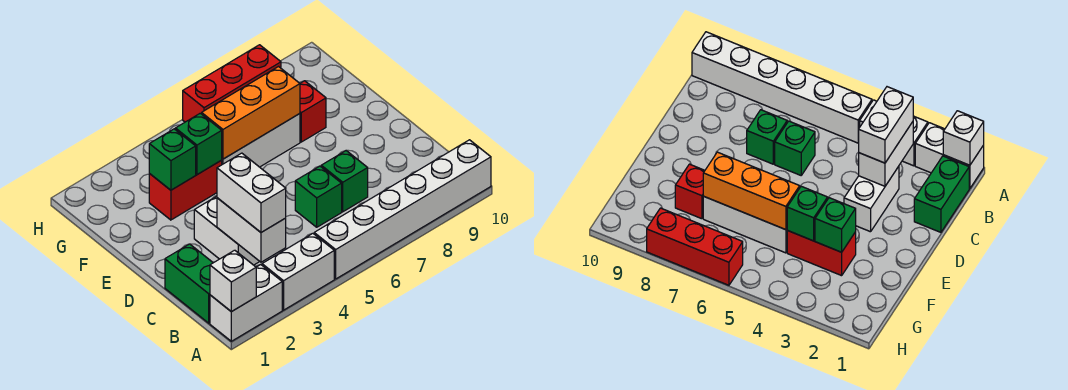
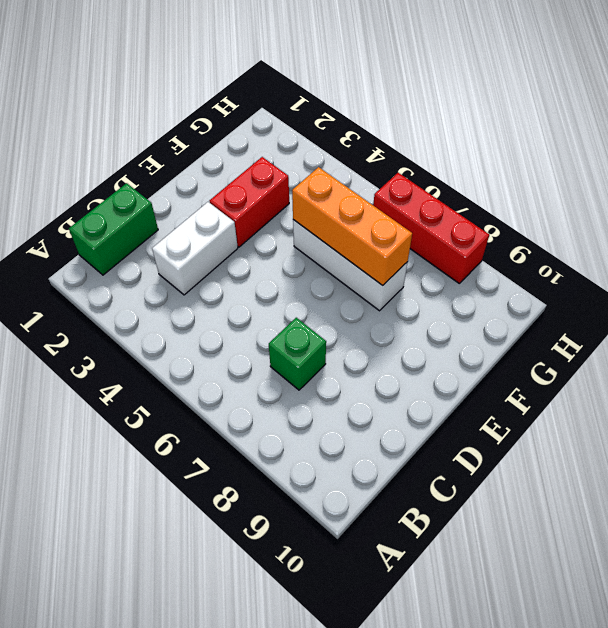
red 1x2 brick [210,157,289,247] -> red 1x2 brick turned to [149,160,222,220]
none -> white 1x2 brick [210,264,282,341]
none -> white 1x2 brick [262,233,334,310]
none -> white 1x6 brick [314,140,491,279]

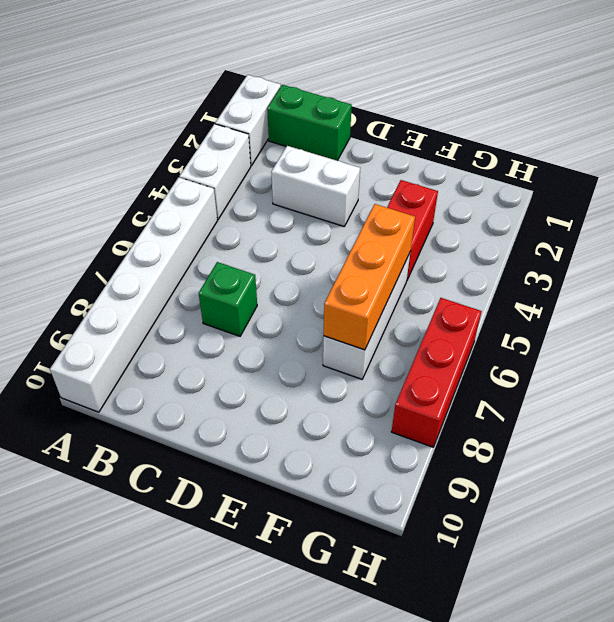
none -> green 1x1 brick [295,166,342,227]
none -> red 1x1 brick [300,81,326,142]
none -> white 1x1 brick [210,250,256,312]

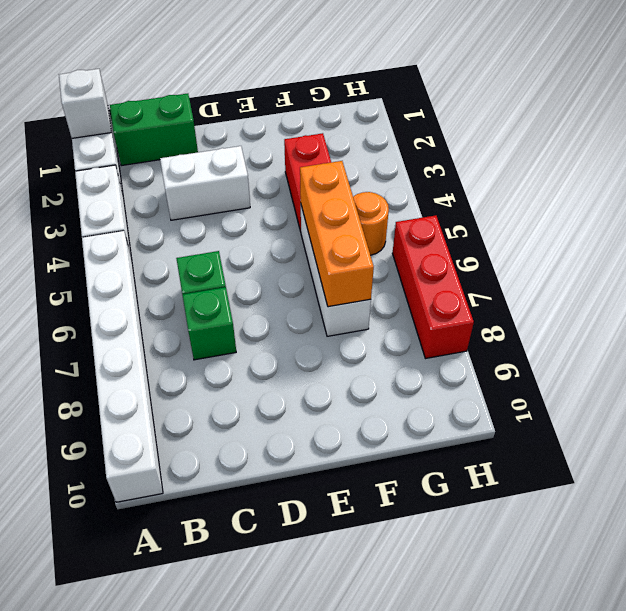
orange 1x1 round brick [353,192,389,255] -> none
none -> red 1x1 brick [300,81,326,142]
none -> white 1x2 brick [217,198,286,262]
none -> green 1x1 brick [149,129,196,190]

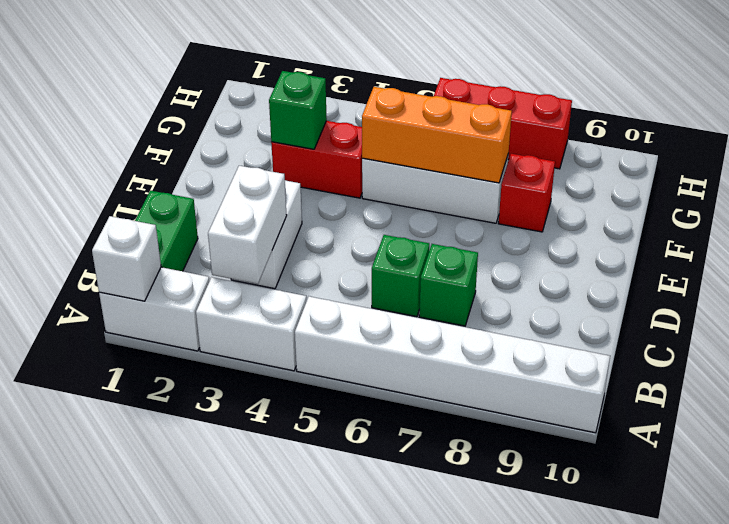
none -> green 1x1 brick [175,113,222,175]
none -> white 1x2 brick [217,153,286,232]

